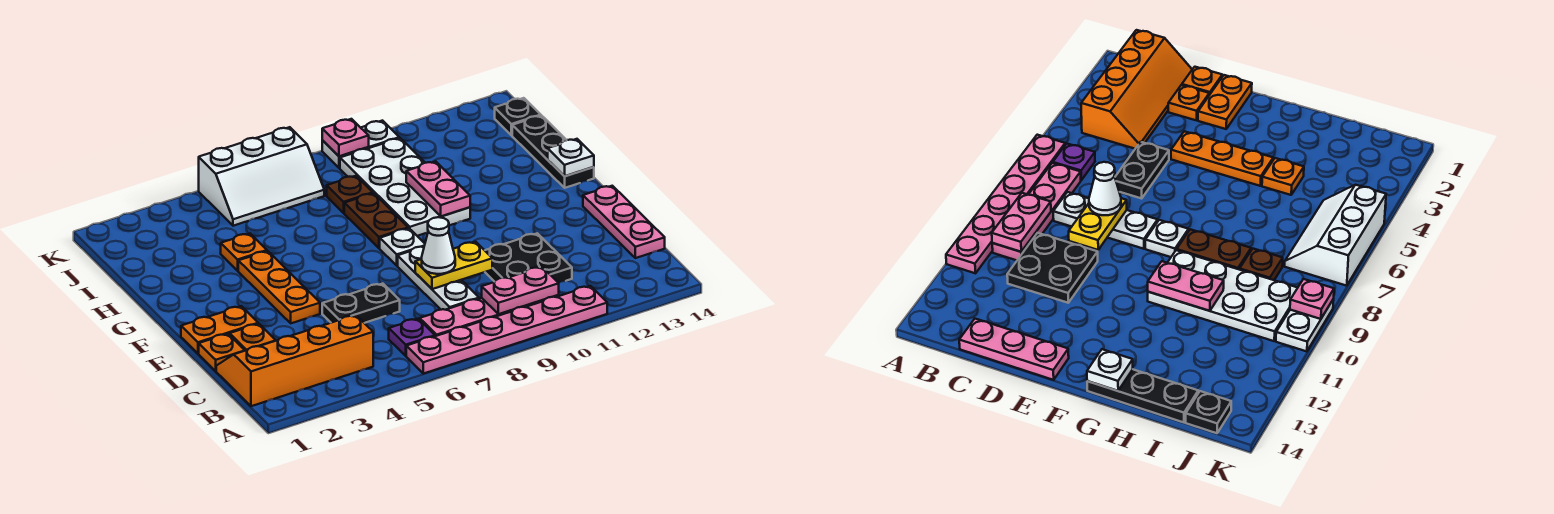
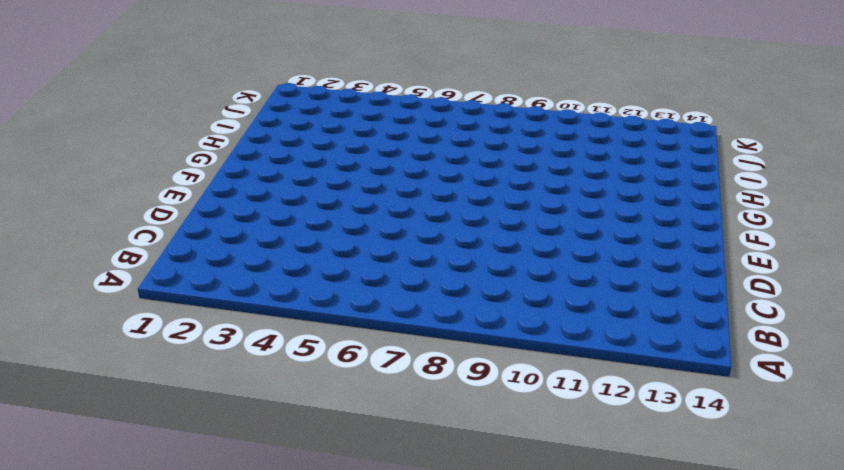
none -> pink 1x6 plate [406,286,607,374]
none -> orange 2x4 slope [216,315,373,406]
none -> purple 1x1 plate [389,319,435,356]

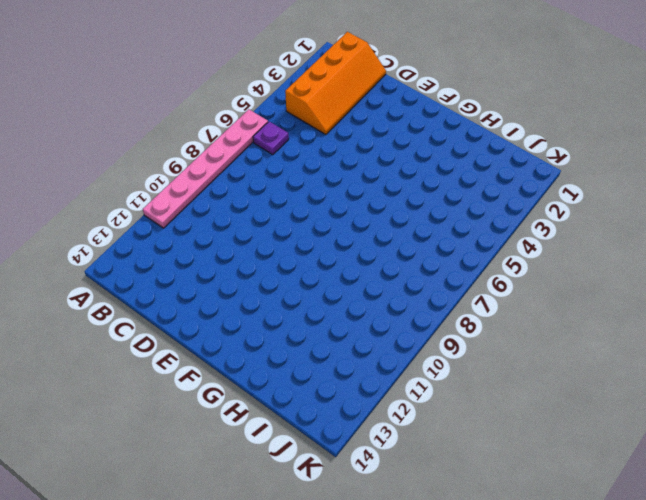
none -> pink 1x4 plate [420,295,559,336]
none -> white 1x3 plate [398,247,479,310]
none -> black 2x2 plate [485,233,572,283]

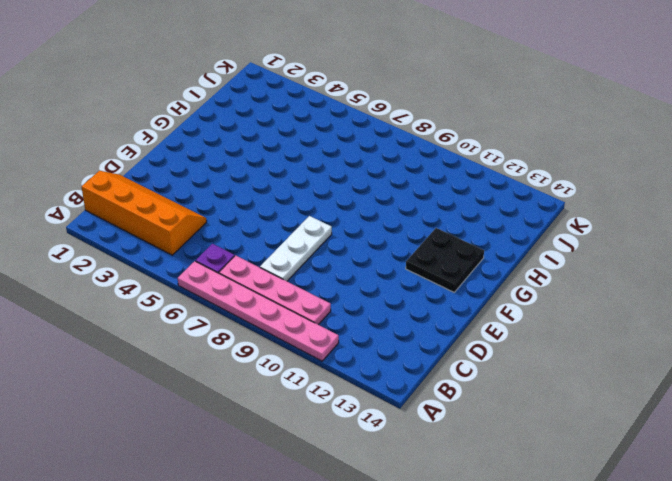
black 2x2 plate [406,228,484,292] -> black 2x2 plate moved to [485,233,572,283]
none -> pink 1x3 plate [583,186,665,258]
none -> orange 1x1 plate [199,334,245,371]
none -> orange 1x1 plate [230,324,276,351]

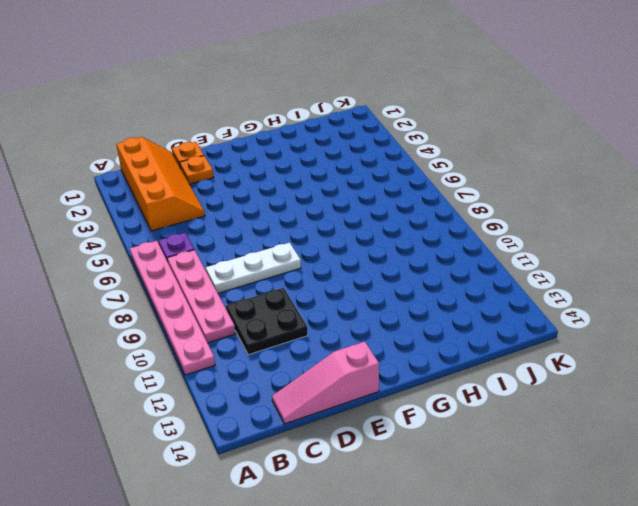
pink 1x3 slope [272,342,379,424] -> pink 1x3 plate [583,186,665,258]
none -> black 1x2 plate [322,284,400,323]
none -> orange 1x2 plate [181,306,258,354]
none -> orange 1x3 plate [238,251,320,323]

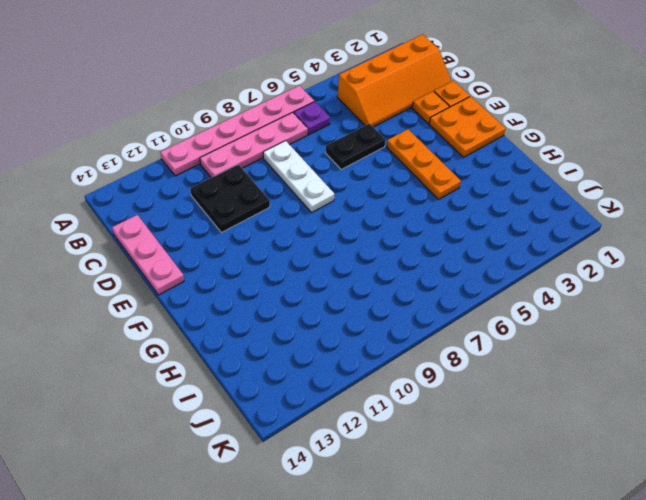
orange 2x2 plate [429,96,506,157] -> orange 1x2 plate [181,306,258,354]
none -> white 1x1 plate [380,228,425,266]
none -> brown 1x2 plate [344,193,408,248]
none -> white 2x4 plate [340,138,470,236]

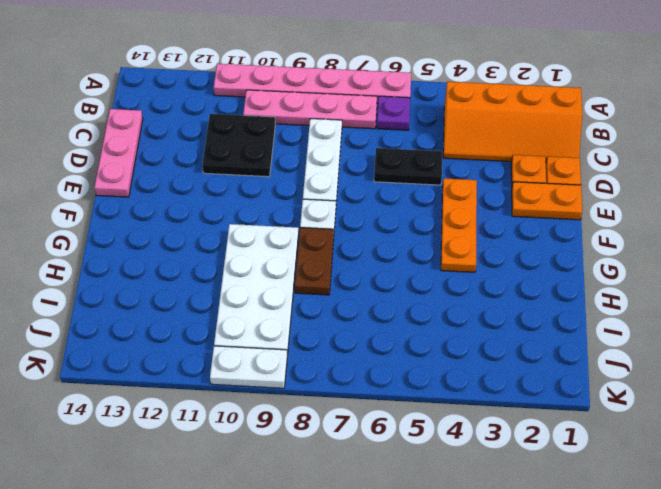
none -> black 1x3 plate [512,116,594,188]
none -> orange 1x1 plate [221,234,267,271]
none -> brown 1x1 plate [327,176,373,213]

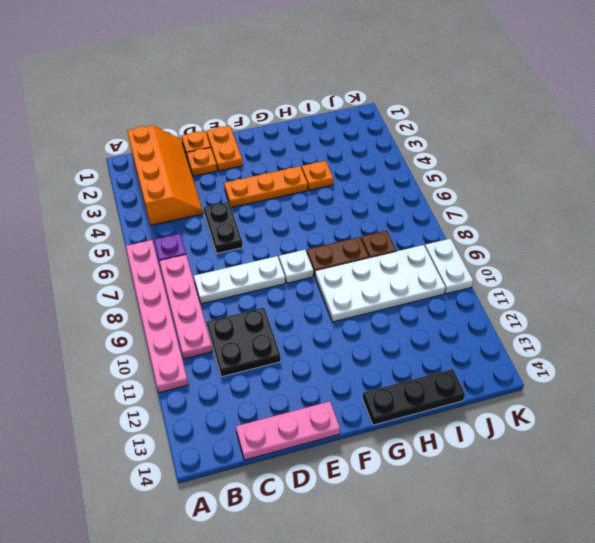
none -> white 2x3 slope [199,127,324,226]
none -> black 1x1 plate [495,98,541,135]
none -> pink 1x2 plate [482,267,559,314]

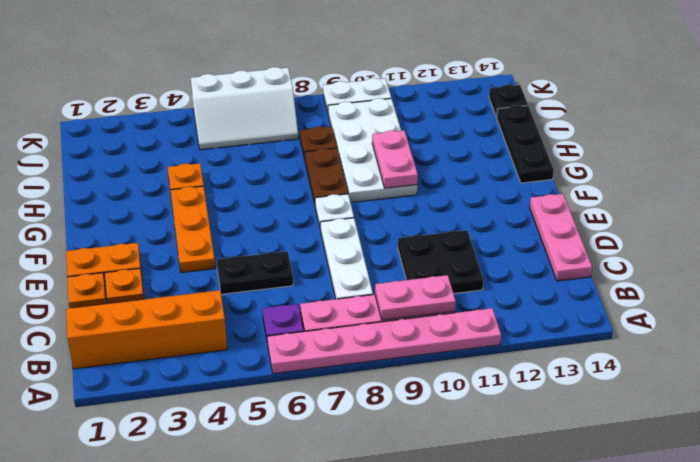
none -> yellow 1x2 plate [415,242,492,289]
none -> white 1x1 plate [548,139,594,176]
none -> pink 1x1 plate [322,119,369,156]

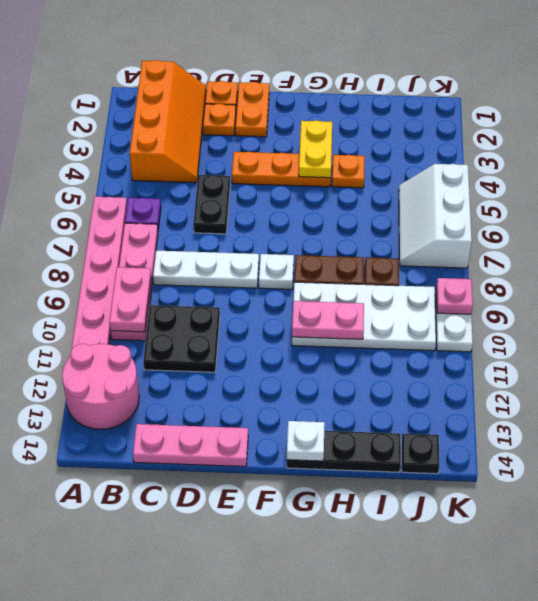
pink 2x2 round brick [62,344,139,429] -> none
yellow 1x2 plate [299,120,332,178] -> yellow 1x2 plate moved to [415,242,492,289]
none -> white 1x1 cone [422,217,455,274]

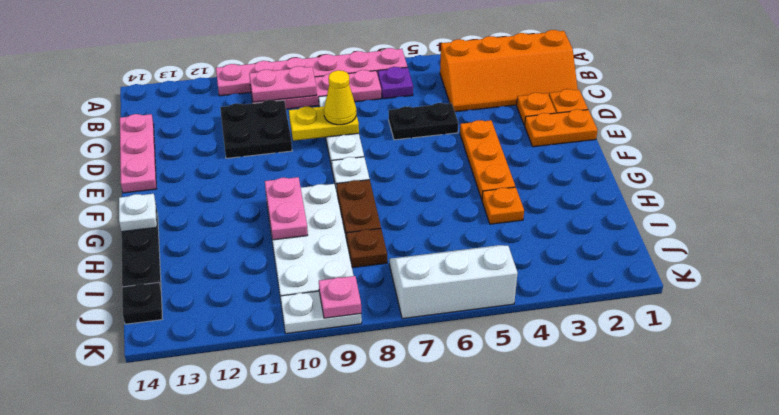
yellow 1x1 cone [324,70,356,125] -> white 1x1 cone [422,217,455,274]

